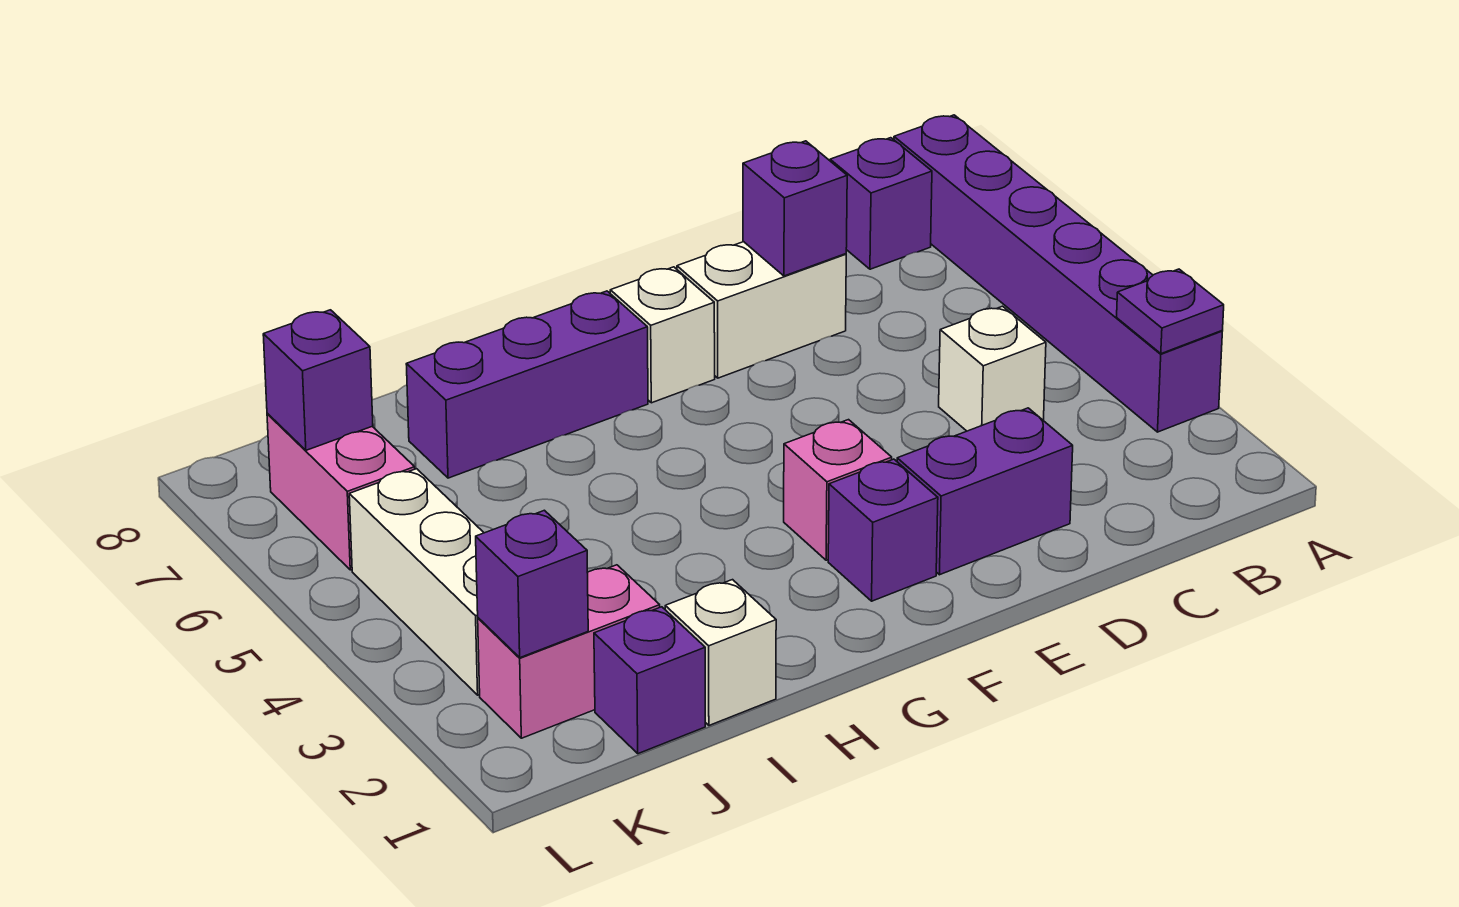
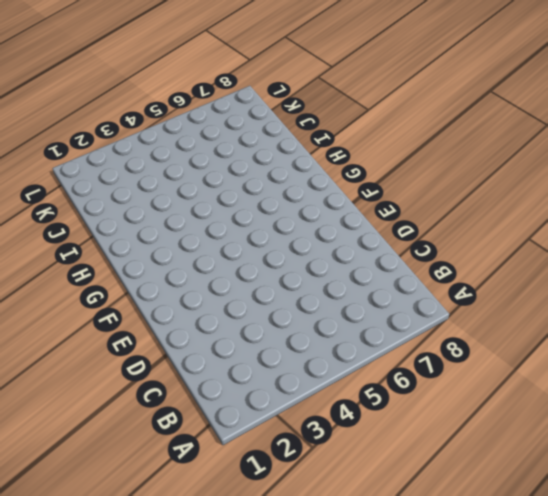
none -> purple 1x6 brick [894,115,1222,432]
none -> purple 1x1 brick [830,138,932,269]
none -> white 1x1 brick [939,306,1046,431]

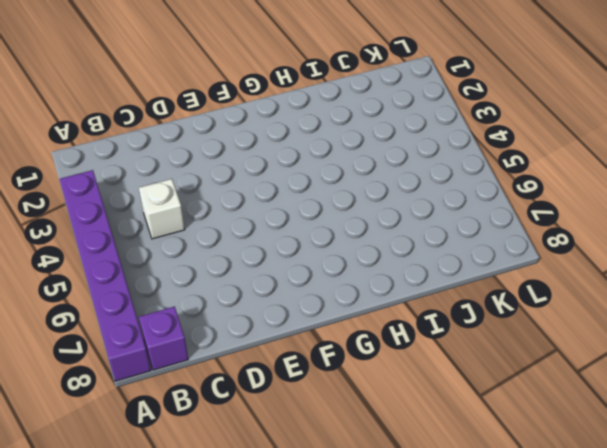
none -> purple 1x2 brick [897,408,1073,575]
none -> white 1x2 brick [677,242,846,378]
none -> purple 1x1 brick [828,459,938,601]

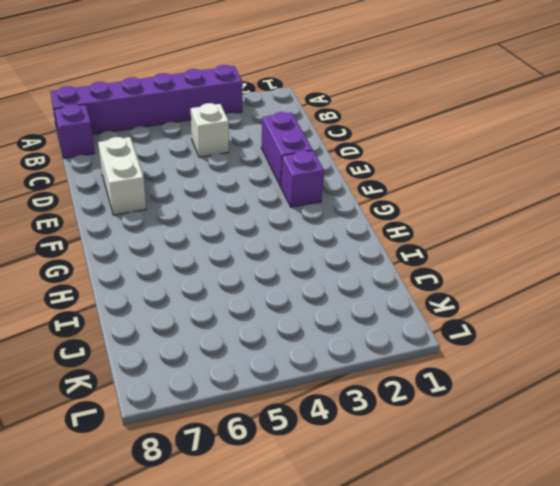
none -> pink 1x1 brick [784,420,892,560]
none -> white 1x1 brick [610,267,715,403]
none -> purple 1x3 brick [406,291,648,478]

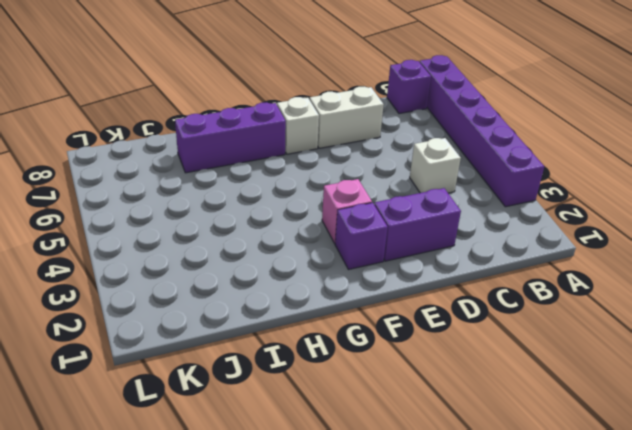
none -> white 1x1 brick [665,580,776,725]
none -> purple 1x1 brick [594,607,705,754]
none -> pink 1x2 brick [478,565,660,738]

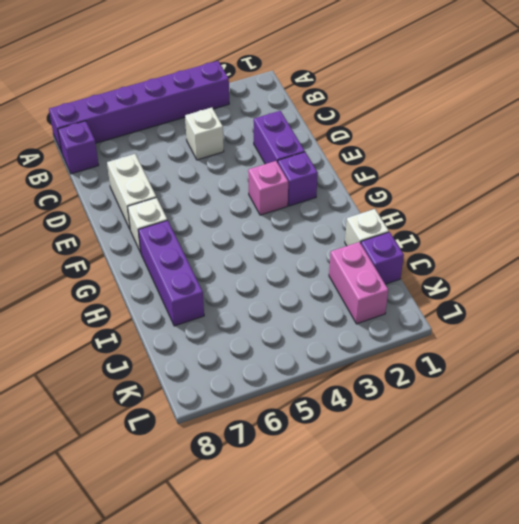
none -> white 1x3 brick [349,469,484,695]
none -> pink 1x2 brick [267,414,415,570]
none -> purple 1x1 plate [1117,269,1224,354]

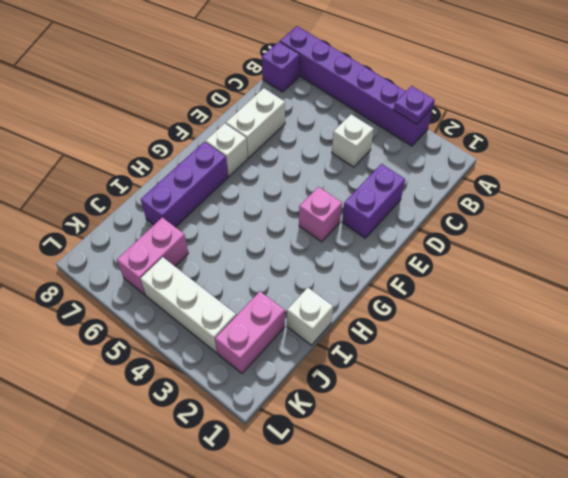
pink 1x2 brick [117,217,188,295] -> pink 1x2 brick turned to [267,414,415,570]
none -> purple 1x1 brick [828,459,938,601]
none -> purple 1x1 brick [594,607,705,754]
none -> purple 1x1 brick [743,141,847,276]

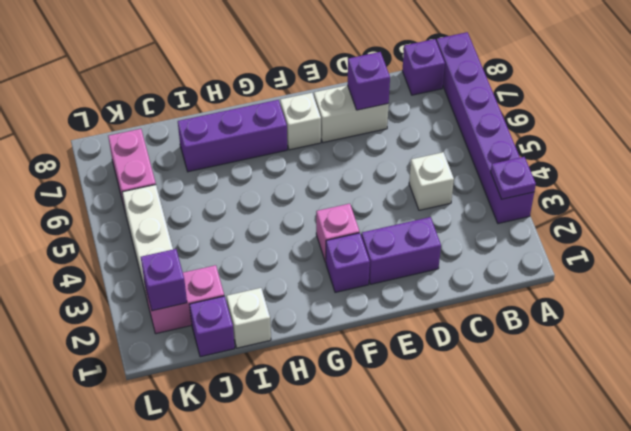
none -> purple 1x1 brick [263,310,373,450]

